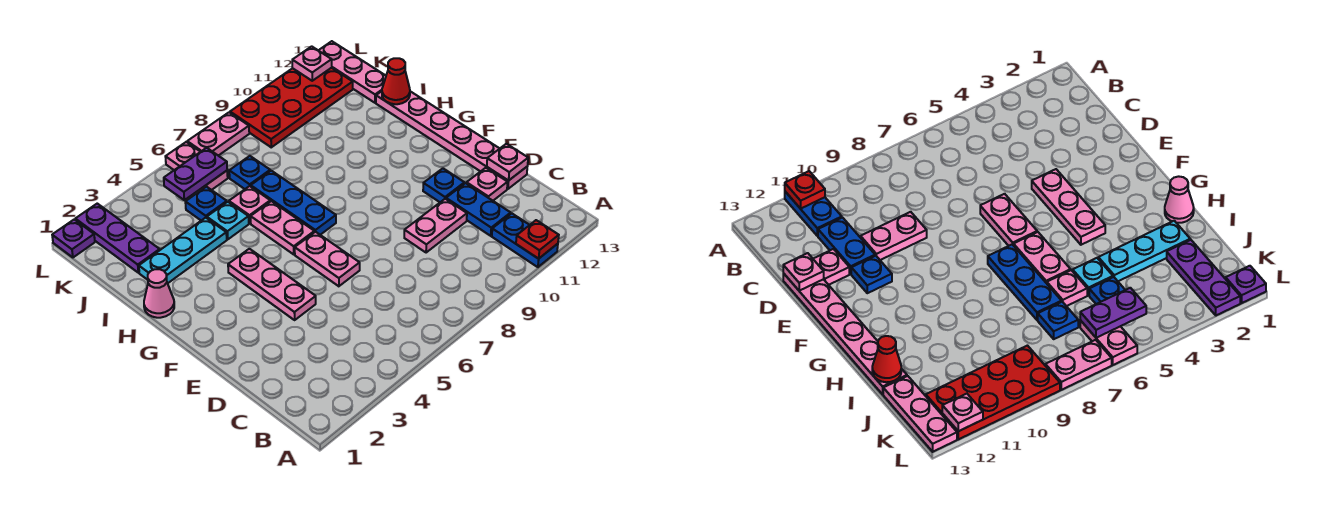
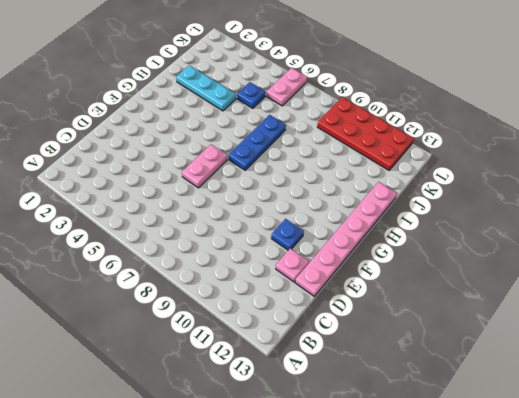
none -> blue 1x2 plate [492,213,558,267]
none -> blue 1x2 plate [446,183,511,236]
none -> pink 1x2 plate [404,199,467,253]

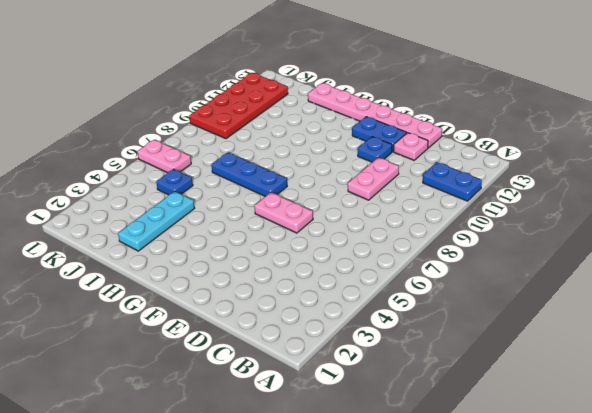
blue 1x2 plate [352,117,407,152] -> blue 1x2 plate moved to [446,183,511,236]
none -> pink 1x3 plate [228,249,316,320]
none -> pink 1x2 plate [251,201,314,254]
none -> pink 1x1 cone [144,269,174,318]

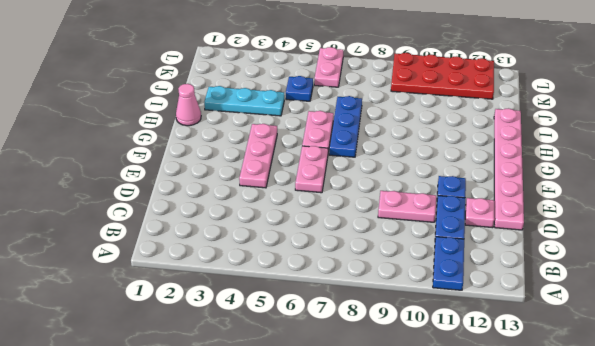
none -> cyan 1x1 plate [207,202,249,239]
none -> pink 1x1 plate [229,186,270,223]
none -> purple 1x3 plate [75,204,160,273]

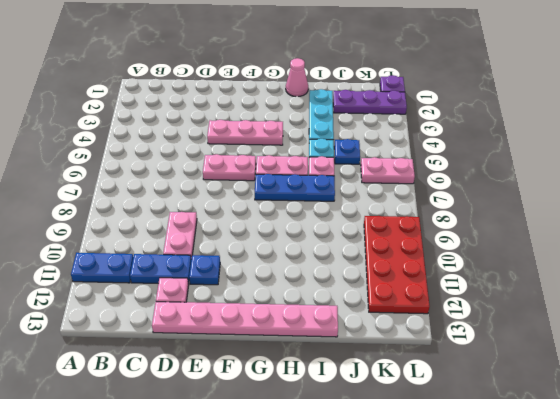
none -> blue 1x1 plate [229,156,270,189]
none -> pink 1x3 plate [318,41,386,103]
none -> pink 1x2 plate [187,112,249,156]

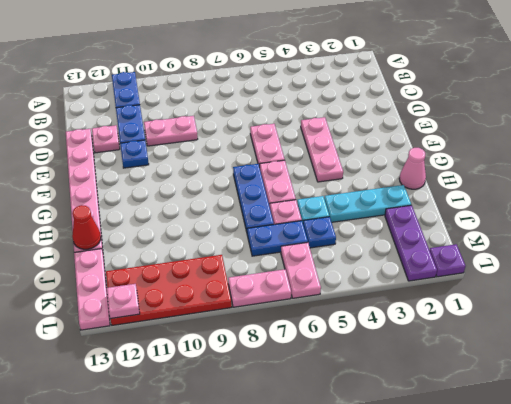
blue 1x2 plate [247,221,308,256] -> blue 1x1 plate [229,156,270,189]
none -> red 1x1 plate [516,220,559,259]
none -> pink 1x1 plate [487,144,528,181]
none -> purple 1x2 plate [164,148,227,200]

